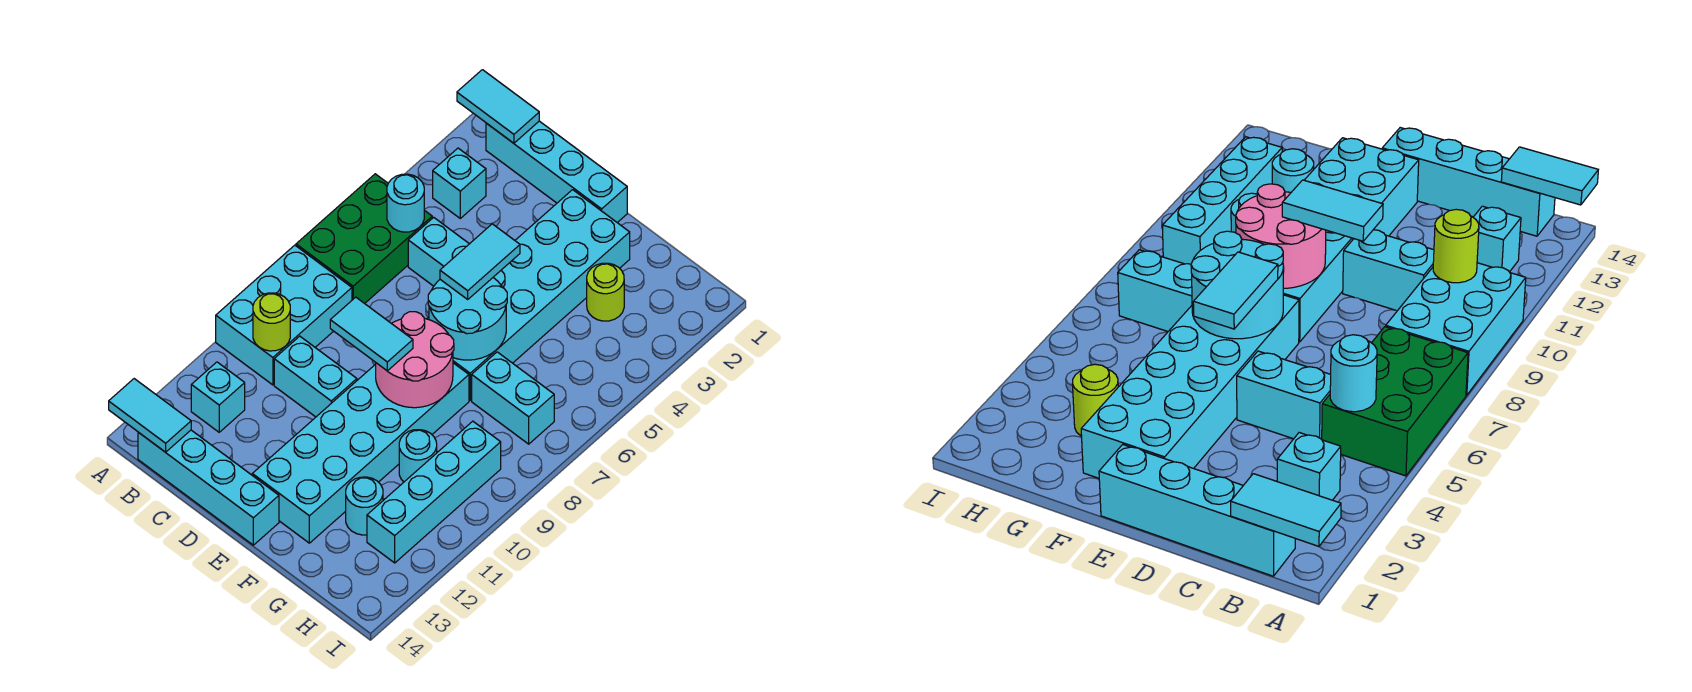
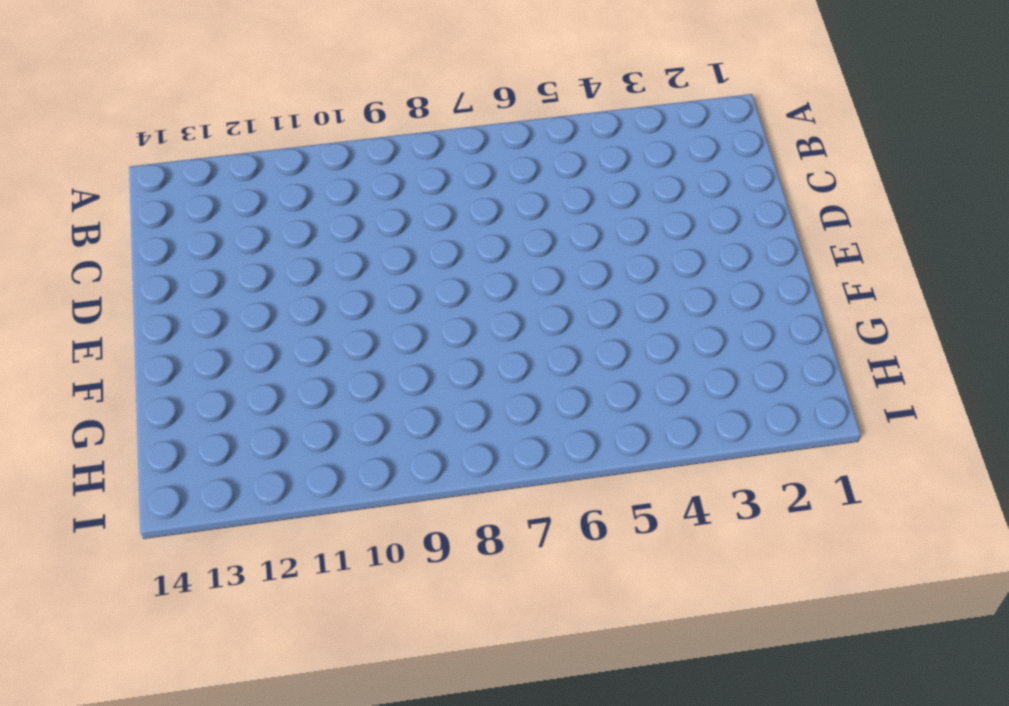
none -> green 2x3 brick [296,174,432,304]
none -> cyan 2x3 brick [216,245,352,385]
none -> cyan 1x4 brick [486,121,627,223]

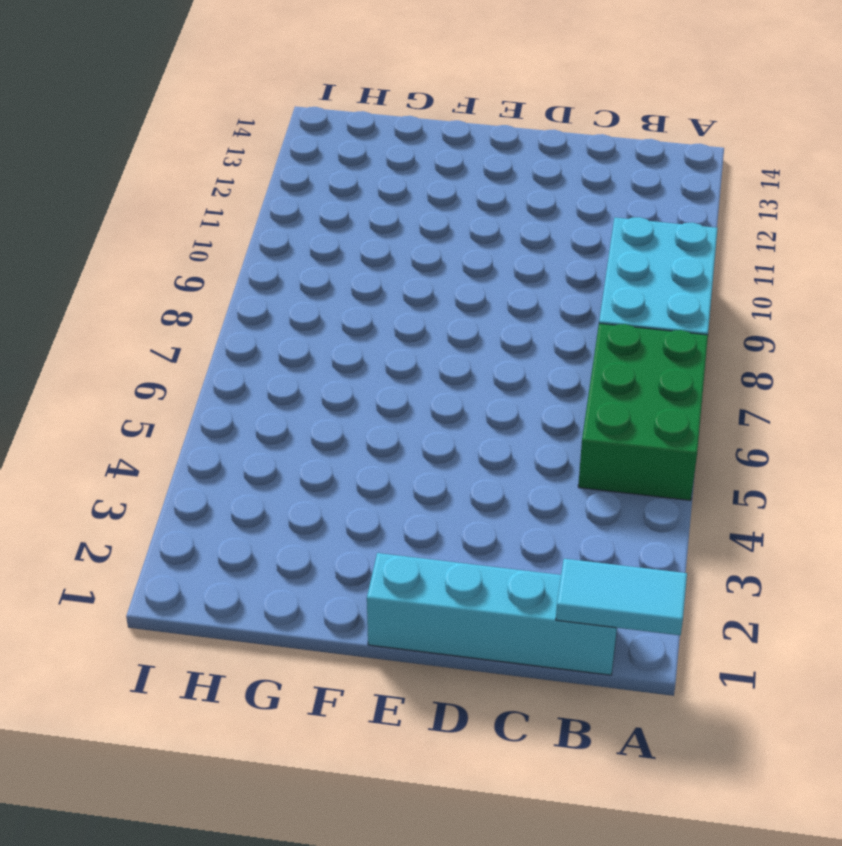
none -> cyan 1x1 brick [433,148,486,218]
none -> cyan 1x1 brick [191,362,245,432]
none -> cyan 1x4 brick [138,430,279,545]

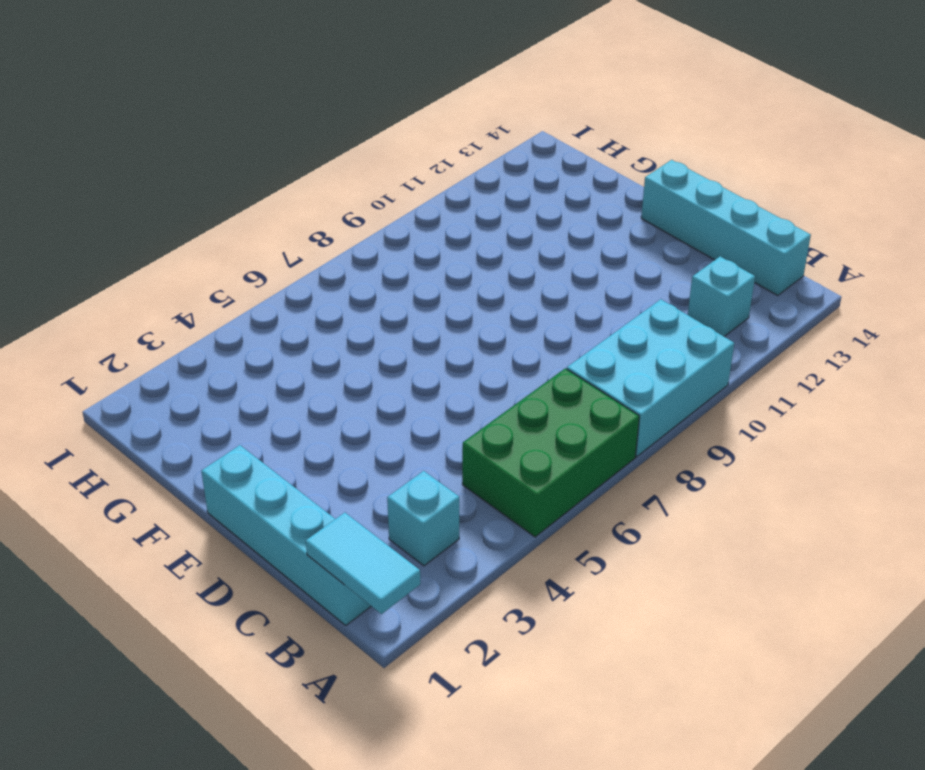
none -> cyan 1x2 brick [408,217,469,286]
none -> cyan 1x2 brick [274,336,357,417]
none -> cyan 2x6 brick [427,190,630,400]

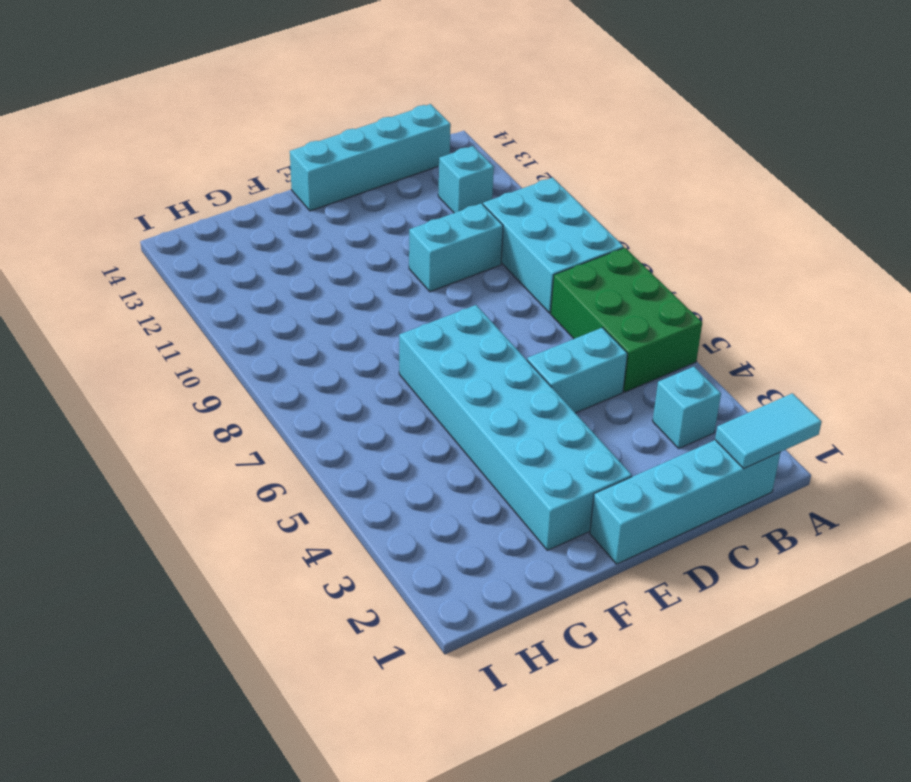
none -> cyan 2x6 brick [252,363,469,543]
none -> lime 1x1 round brick [587,263,624,321]
none -> cyan 1x2 brick [472,352,554,444]

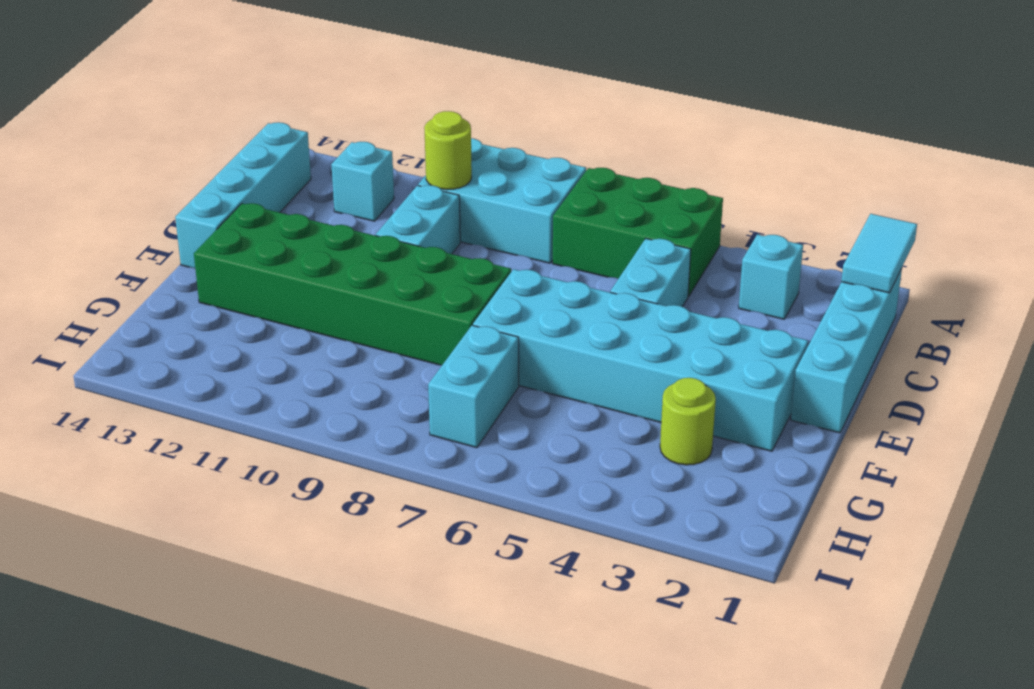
green 2x6 brick [194,203,511,365] -> cyan 2x6 brick [252,363,469,543]
none -> cyan 1x1 round brick [399,430,437,482]
none -> cyan 1x1 round brick [346,477,383,535]
none -> cyan 1x4 brick [367,421,501,563]

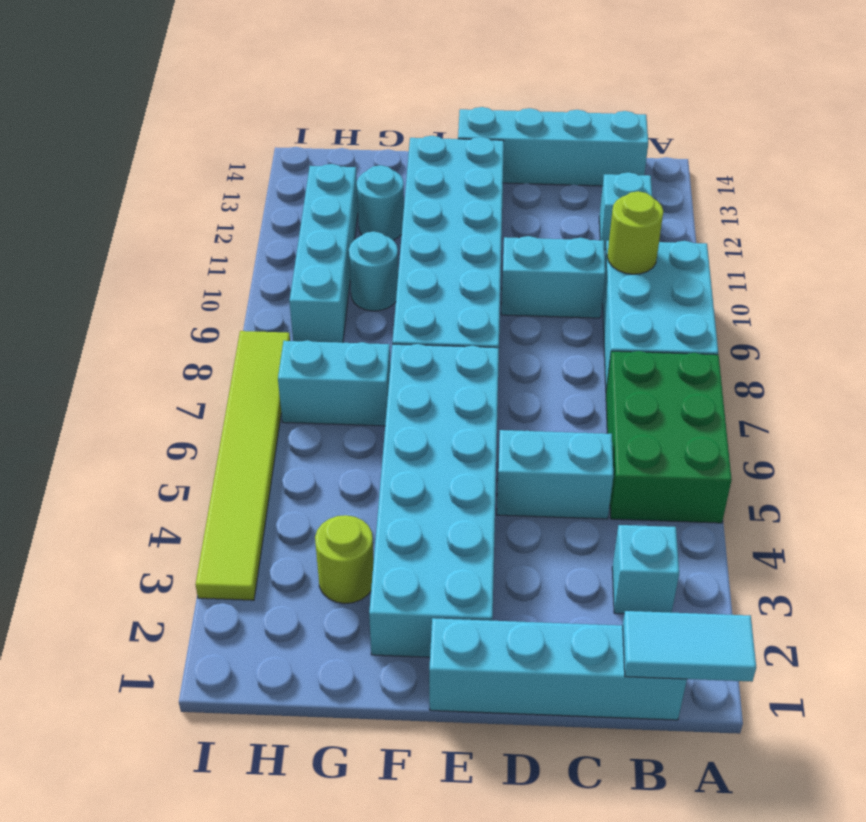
lime 1x6 tile [196,331,290,600] -> none
none -> cyan 1x2 tile [109,379,191,452]
none -> cyan 1x1 round brick [387,174,424,232]
none -> cyan 2x2 round brick [428,278,507,360]

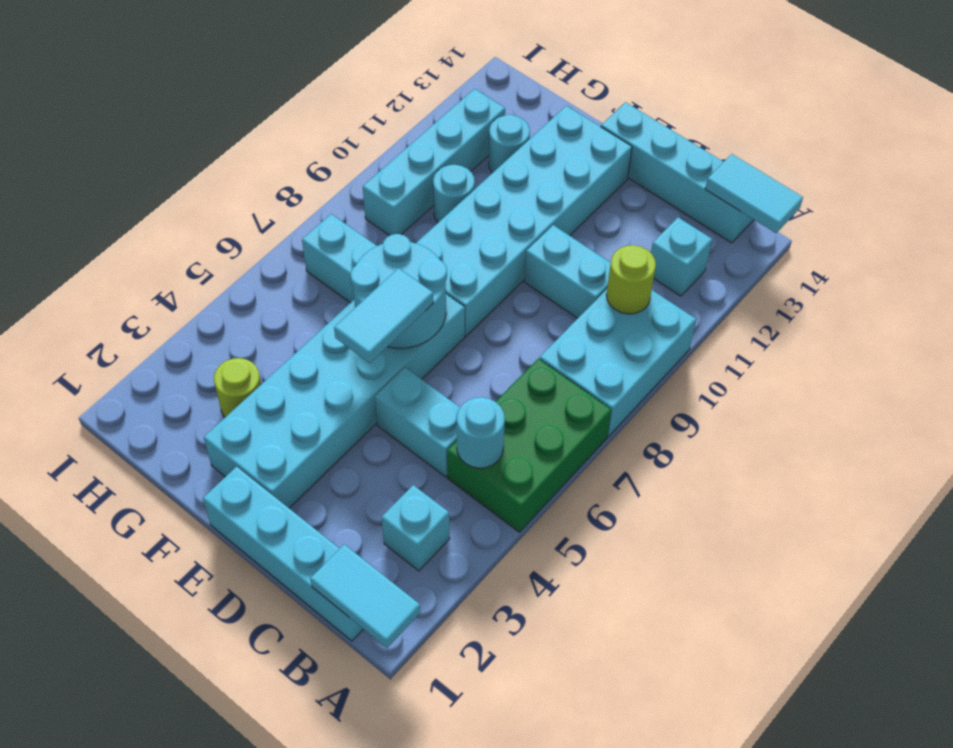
none -> pink 2x2 round brick [376,312,454,408]
none -> cyan 1x2 tile [330,297,413,371]

